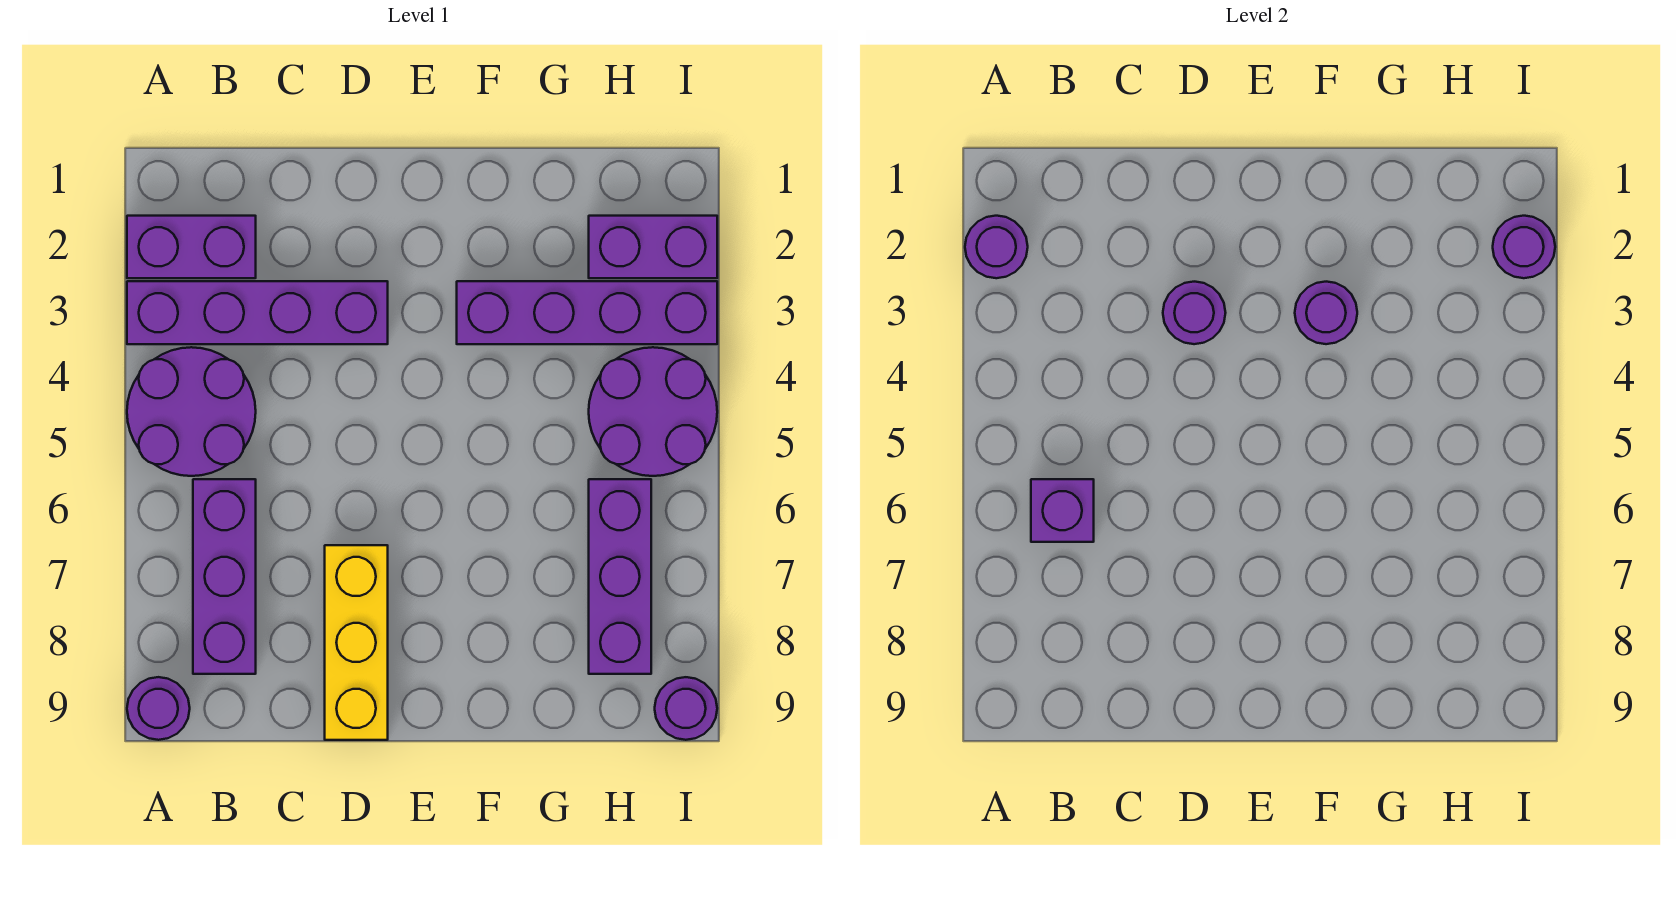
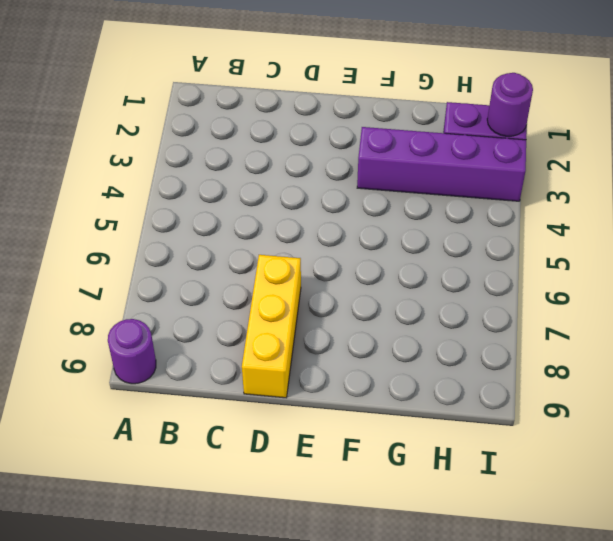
none -> purple 1x2 brick [127,216,256,278]
none -> purple 1x4 brick [127,281,388,344]
none -> purple 2x2 round brick [127,347,256,476]

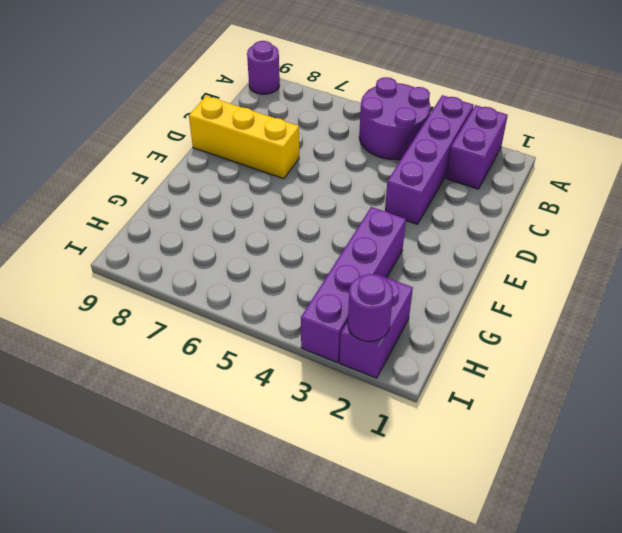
none -> purple 1x3 brick [193,479,256,674]
none -> purple 2x2 round brick [589,347,717,476]
none -> purple 1x3 brick [589,479,651,674]

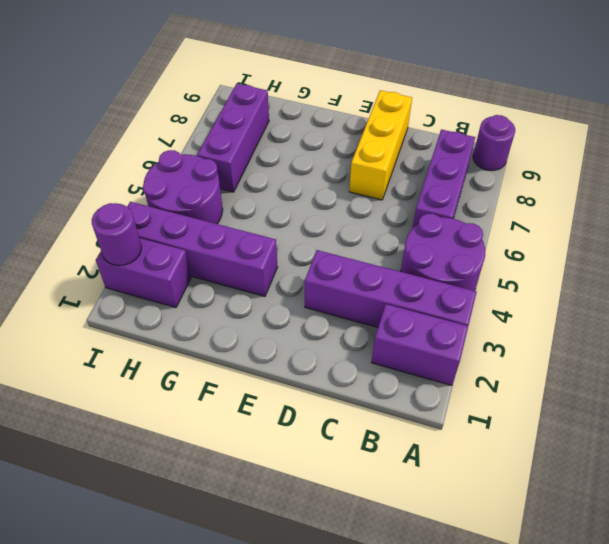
none -> purple 1x1 round brick [655,677,717,740]
none -> purple 1x1 round brick [965,216,1028,278]
none -> purple 1x1 brick [1031,479,1094,542]

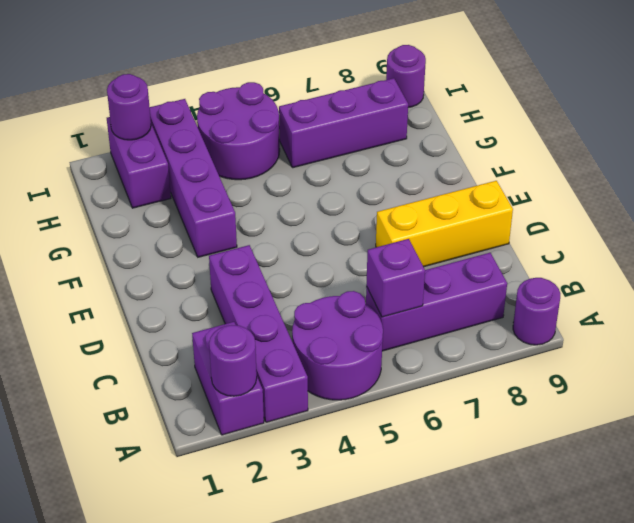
none -> purple 1x1 round brick [1163,282,1226,344]
none -> purple 1x1 round brick [1295,282,1357,344]

